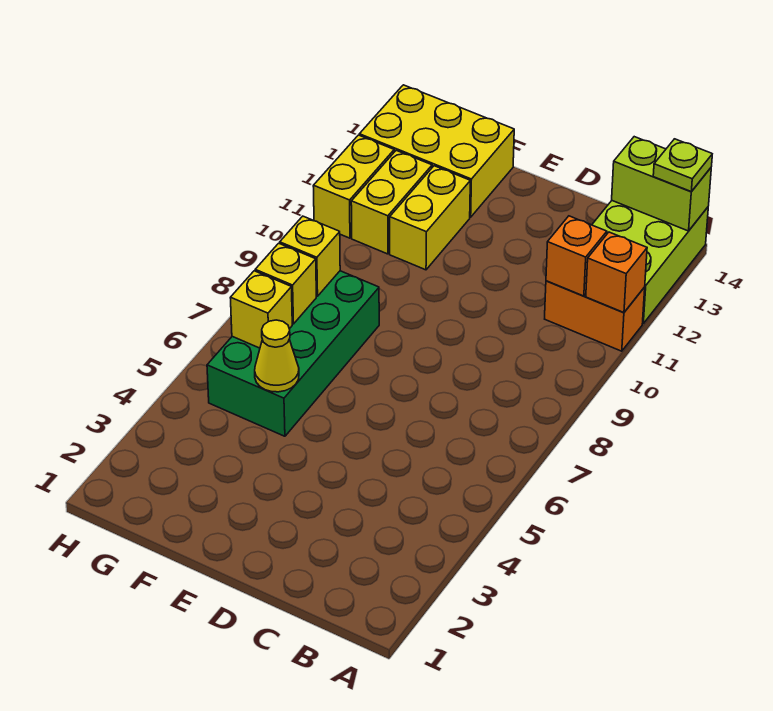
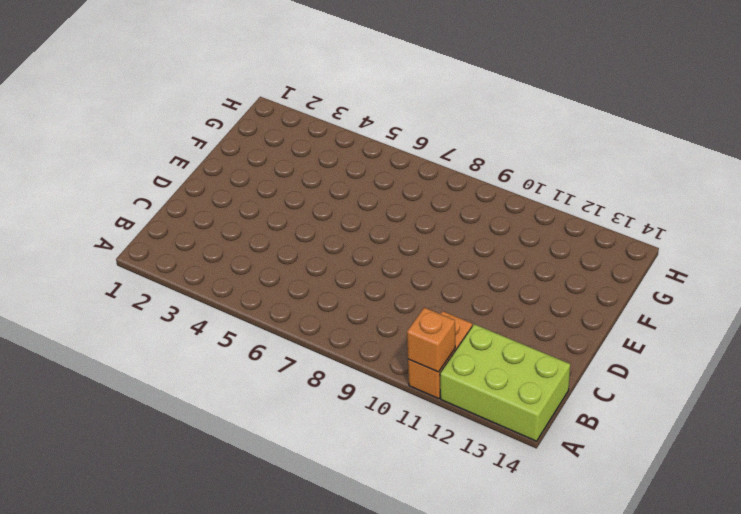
none -> green 2x4 brick [207,271,379,436]
none -> yellow 1x2 brick [390,166,470,270]
none -> yellow 2x3 brick [359,85,514,217]

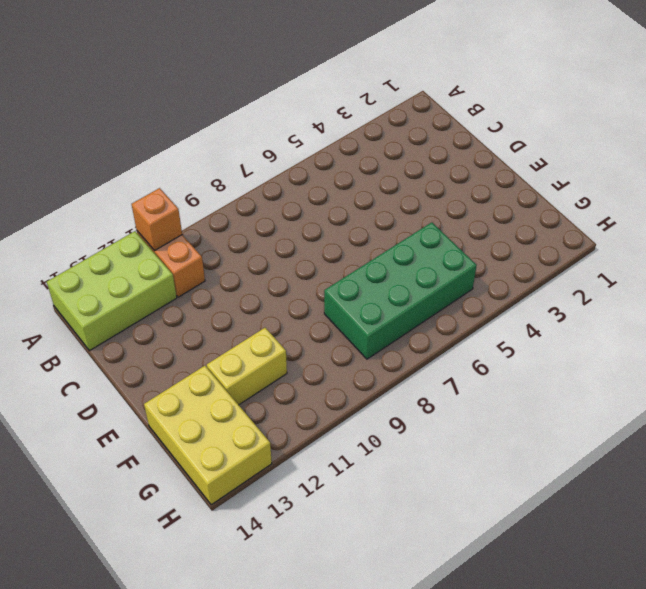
none -> yellow 1x2 brick [351,150,432,254]
none -> yellow 1x2 brick [313,135,394,238]
none -> lime 1x2 brick [612,137,711,231]

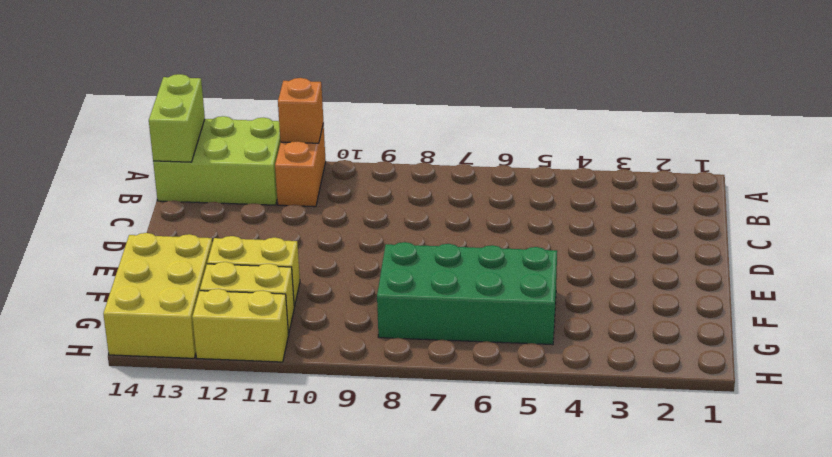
none -> orange 1x1 brick [546,216,607,296]
none -> yellow 1x1 cone [255,320,299,392]
none -> yellow 1x1 brick [230,271,292,348]

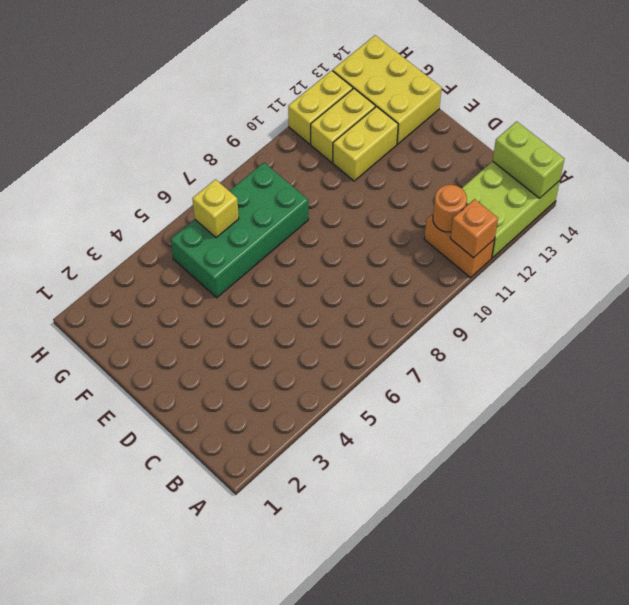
orange 1x1 round brick [433,185,467,232] -> orange 1x1 brick [546,216,607,296]
none -> yellow 1x1 cone [255,320,299,392]
none -> yellow 1x1 brick [255,243,316,324]
none -> yellow 1x1 brick [280,216,340,296]

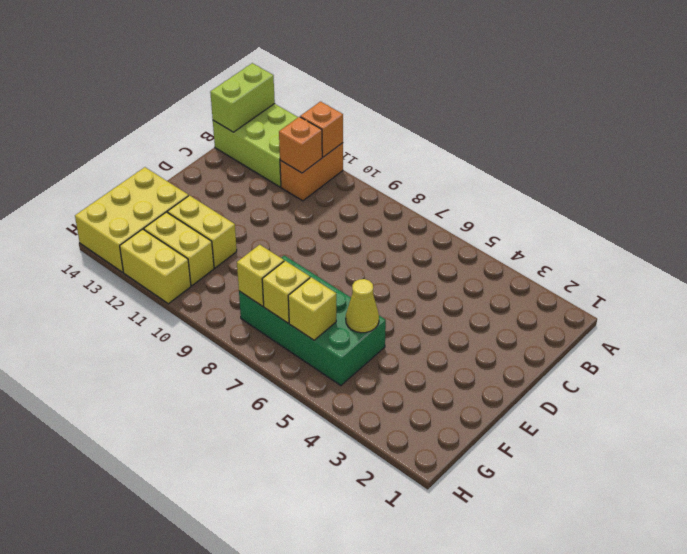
none -> lime 1x1 plate [653,139,712,192]

